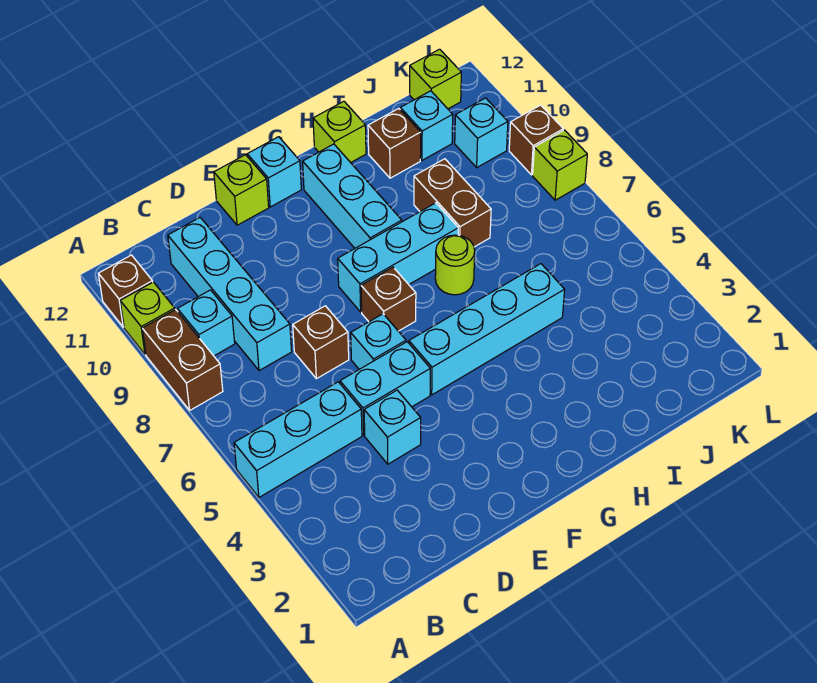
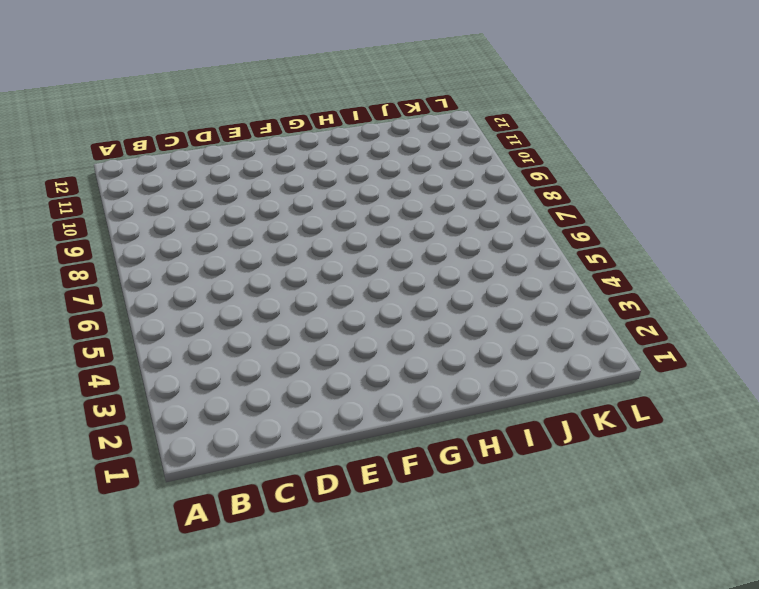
none -> cyan 1x3 brick [234,382,362,497]
none -> brown 1x2 brick [142,309,223,410]
none -> lime 1x1 brick [120,282,175,355]

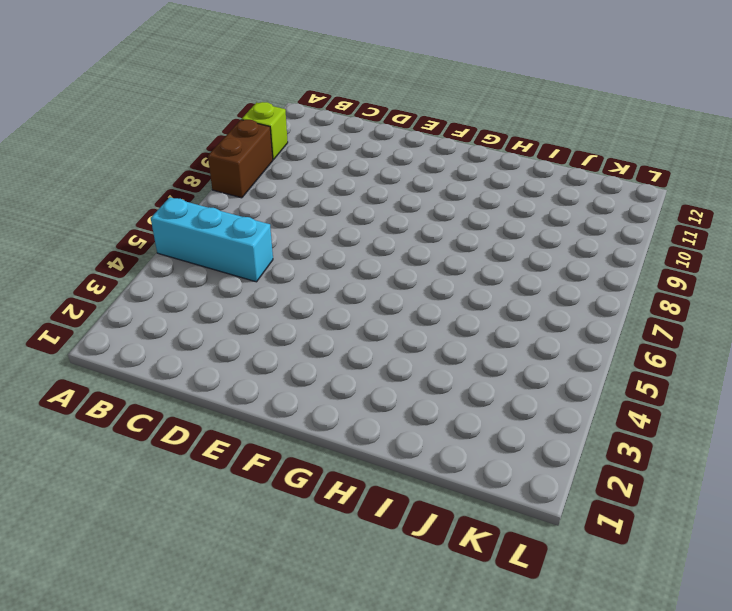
none -> brown 1x1 brick [98,255,153,327]
none -> cyan 1x1 brick [178,290,235,356]
none -> cyan 1x4 brick [168,218,292,371]

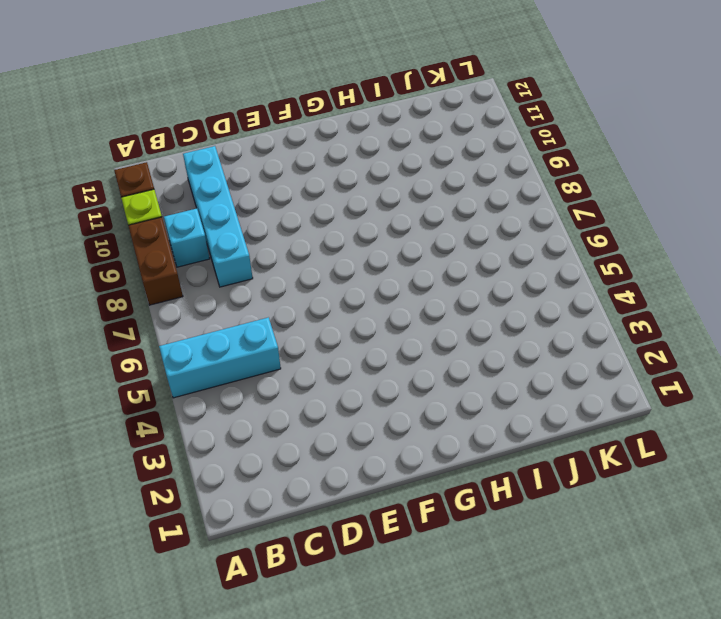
none -> cyan 1x1 brick [364,390,421,464]
none -> cyan 1x2 brick [340,342,430,435]
none -> brown 1x1 brick [293,306,349,379]

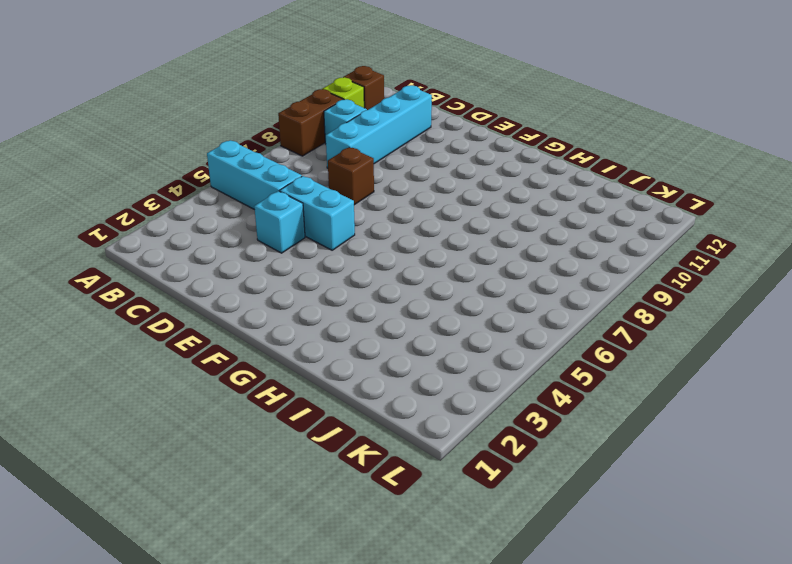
none -> cyan 1x1 brick [351,314,406,369]
none -> lime 1x1 brick [214,155,269,225]
none -> cyan 1x4 brick [409,264,565,395]

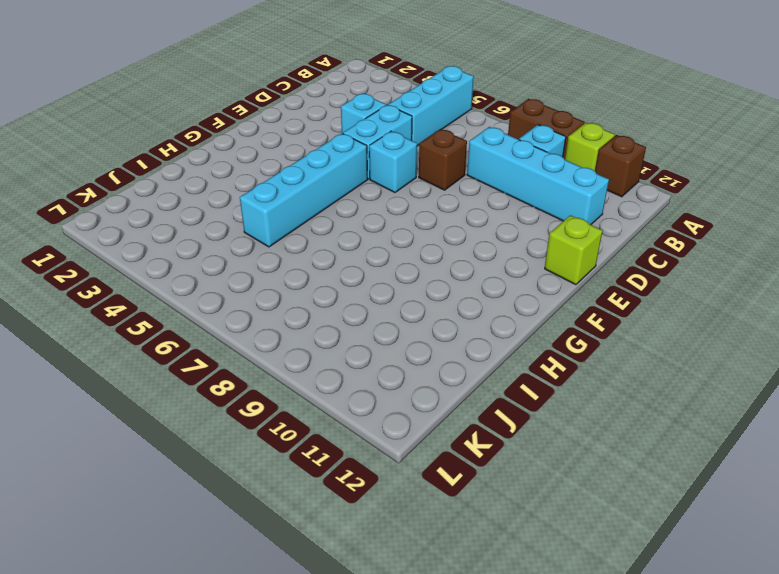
none -> brown 1x1 brick [361,267,416,331]
none -> cyan 1x3 brick [338,203,458,312]
none -> cyan 1x1 brick [247,137,301,207]

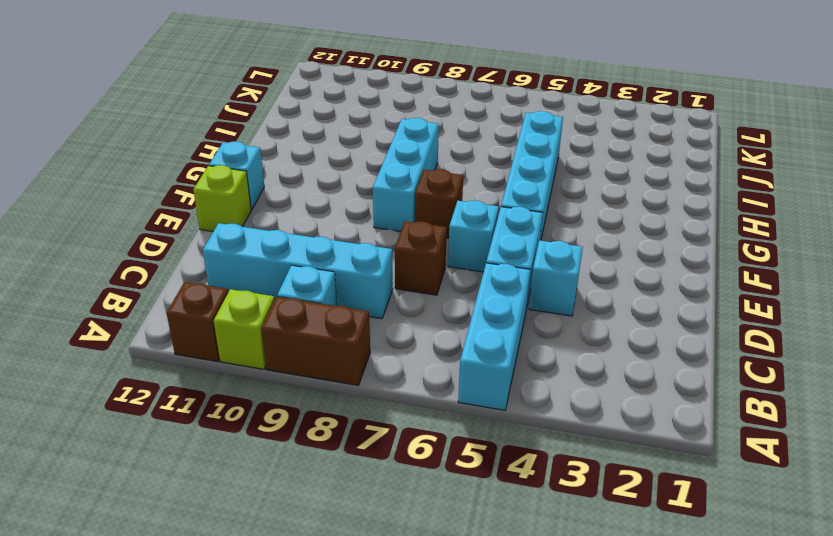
none -> cyan 1x3 brick [303,144,402,248]
none -> lime 1x1 round brick [435,235,475,295]
none -> lime 1x1 brick [313,101,366,163]

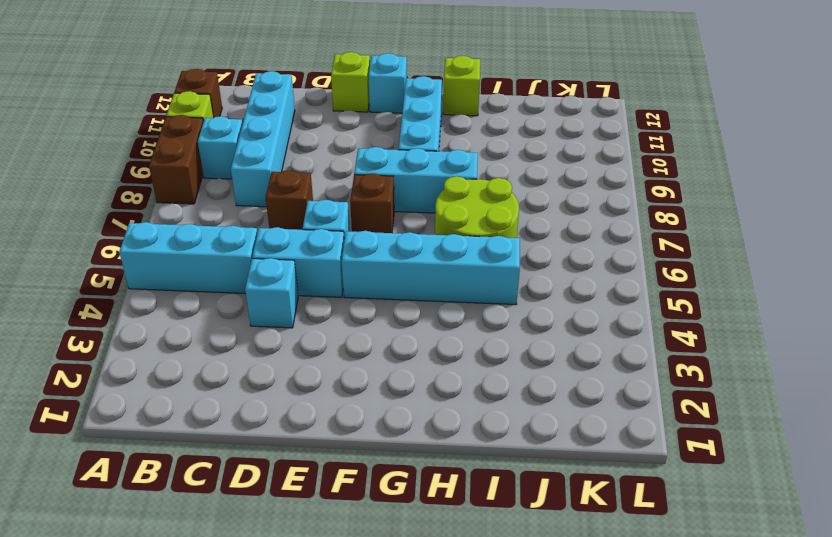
lime 2x2 round brick [435,176,519,238] -> lime 1x1 round brick [435,235,475,295]
none -> brown 1x2 brick [414,159,491,247]
none -> brown 1x1 brick [368,108,421,178]
none -> cyan 1x1 brick [400,91,453,160]

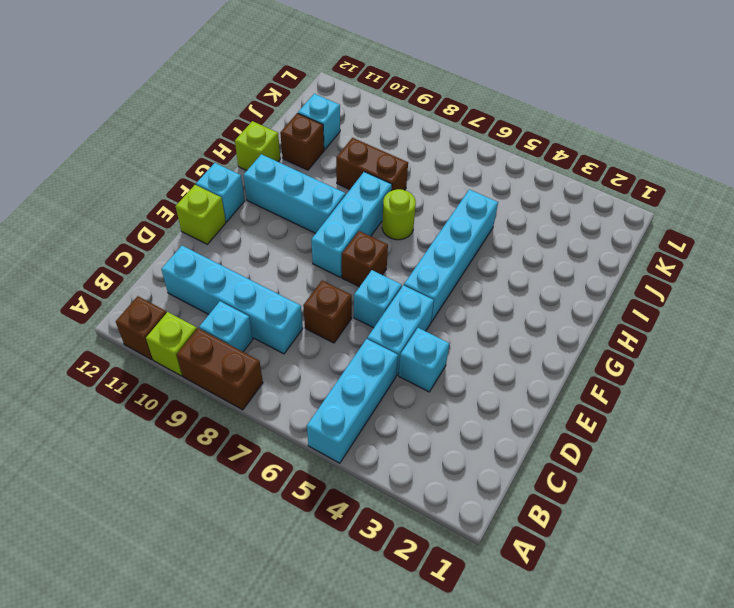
none -> cyan 1x1 brick [455,98,508,167]
none -> lime 1x1 brick [410,49,461,109]
none -> lime 1x1 brick [533,130,587,200]

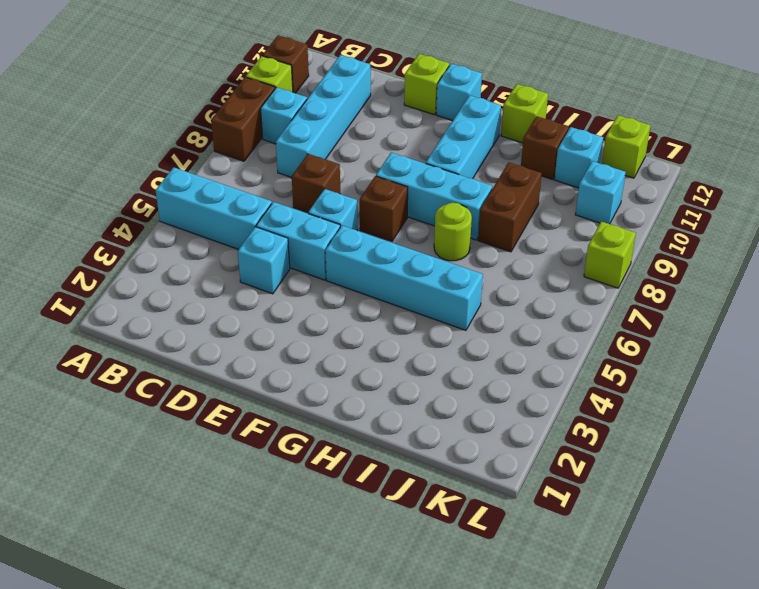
none -> brown 1x1 brick [509,105,563,175]

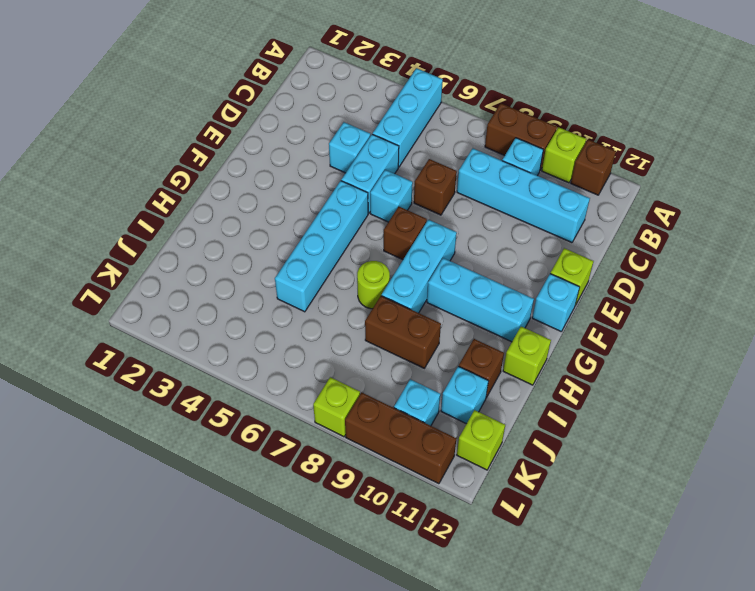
brown 1x3 brick [345,392,456,484] -> brown 1x1 brick [509,105,563,175]

